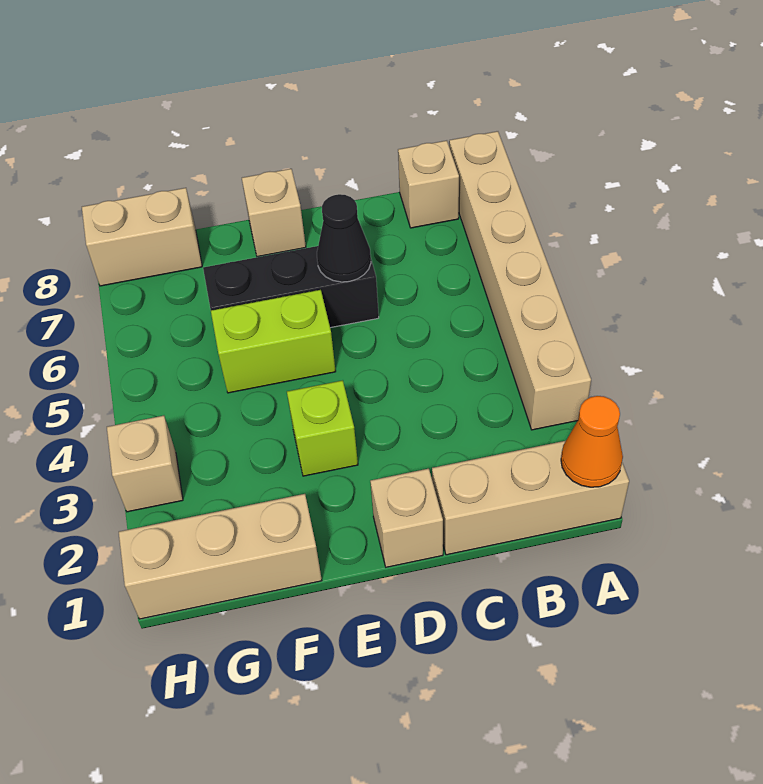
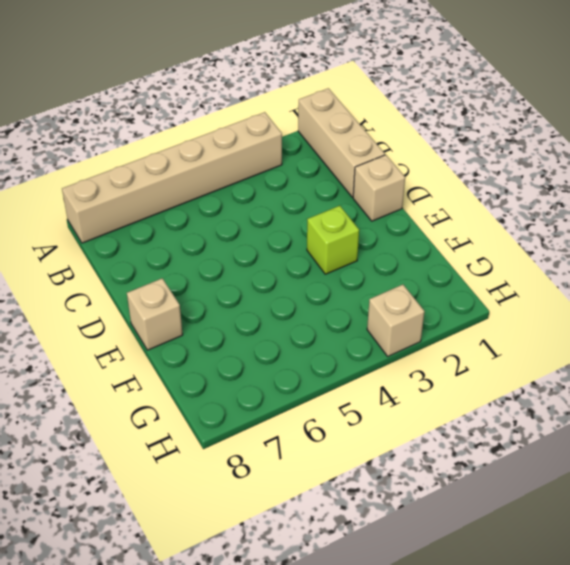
none -> tan 1x1 brick [398,141,459,228]
none -> black 1x3 brick [203,246,379,328]
none -> lime 1x2 brick [211,290,336,393]

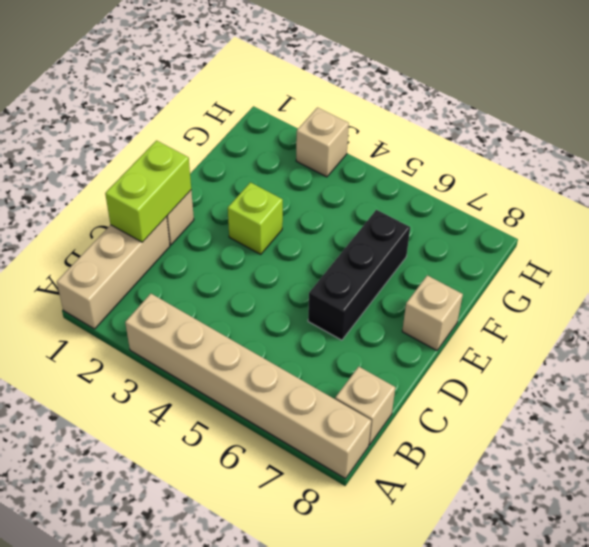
lime 1x2 brick [105,141,191,242] -> lime 1x2 brick moved to [211,290,336,393]
none -> tan 1x3 brick [119,494,322,619]
none -> tan 1x2 brick [82,188,202,286]
none -> orange 1x1 cone [561,396,623,487]

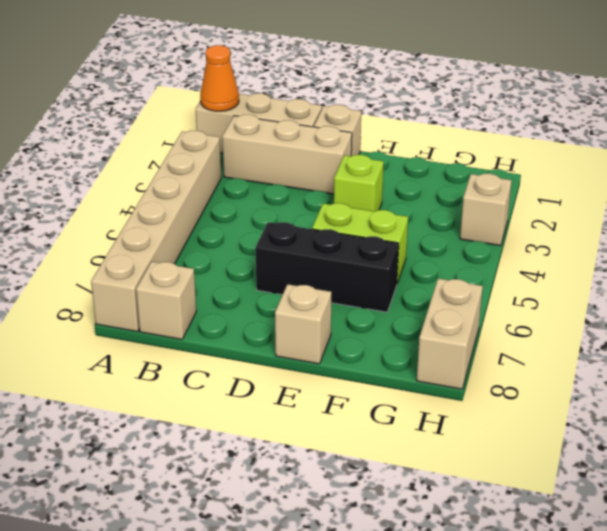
tan 1x3 brick [222,115,352,194] -> tan 1x3 brick moved to [119,494,322,619]
tan 1x2 brick [417,279,483,389] -> tan 1x2 brick turned to [82,188,202,286]
none -> black 1x1 cone [317,194,371,282]

